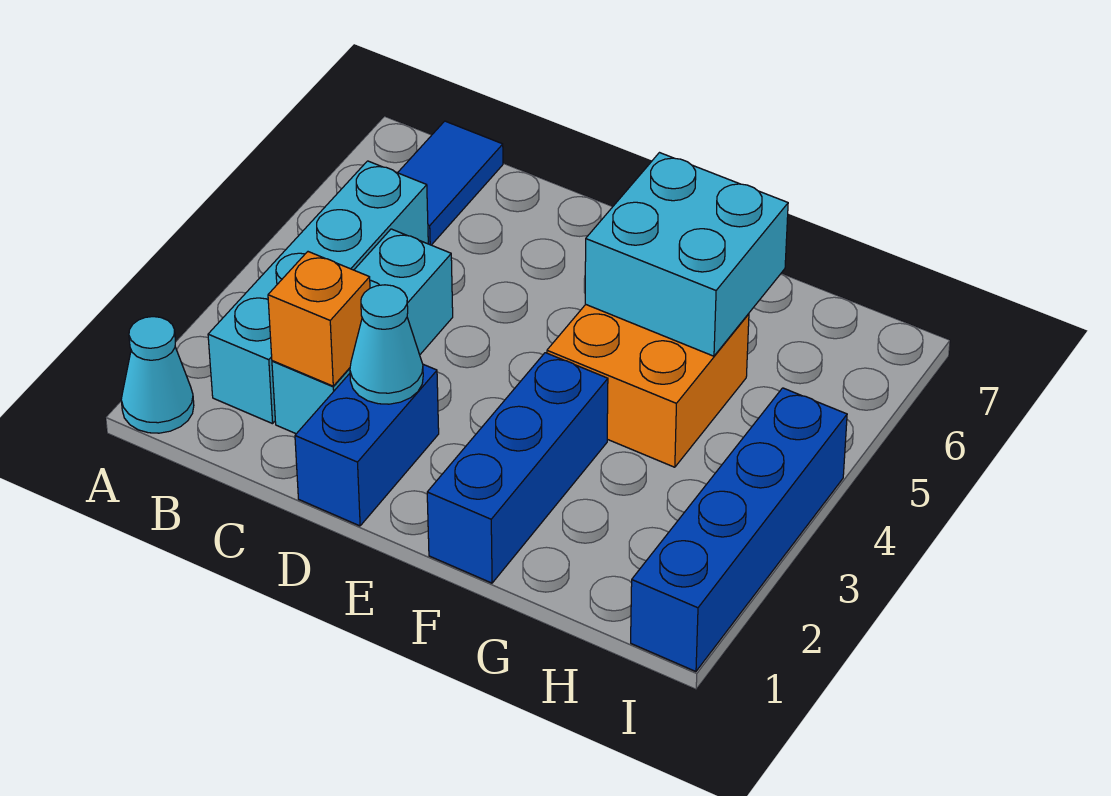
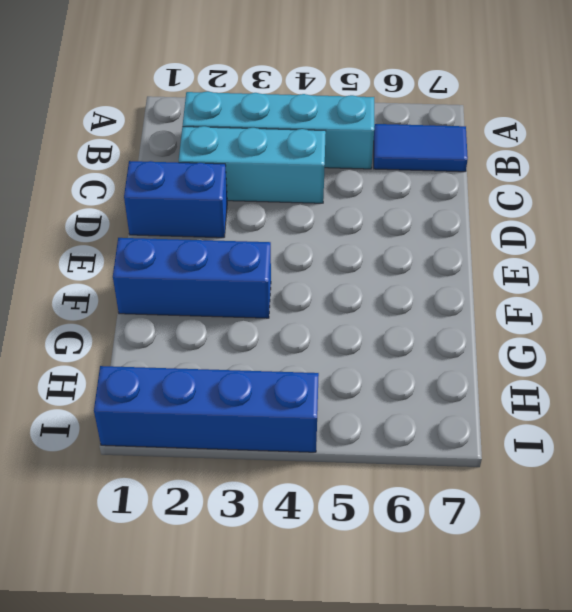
none -> cyan 1x1 cone [121,317,194,433]
none -> orange 2x2 brick [547,305,749,467]

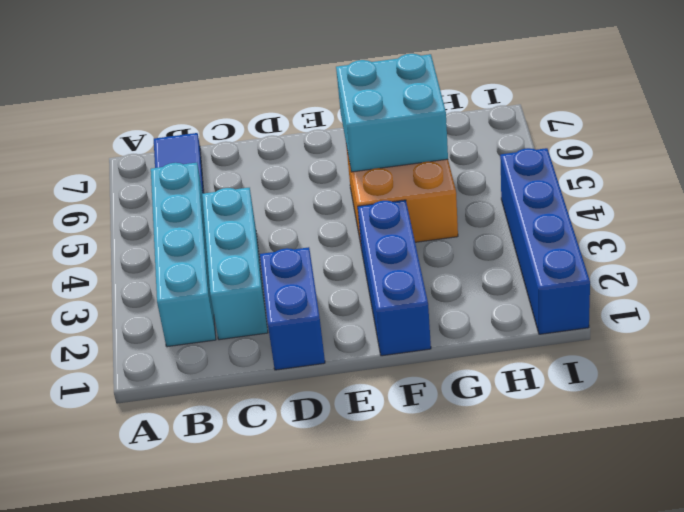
none -> cyan 1x1 cone [121,317,194,433]
none -> orange 1x1 brick [268,252,370,386]

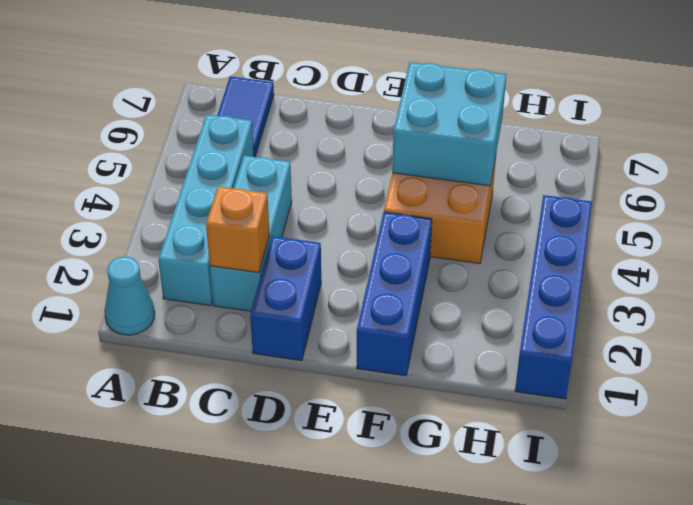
none -> cyan 1x1 cone [350,285,423,404]

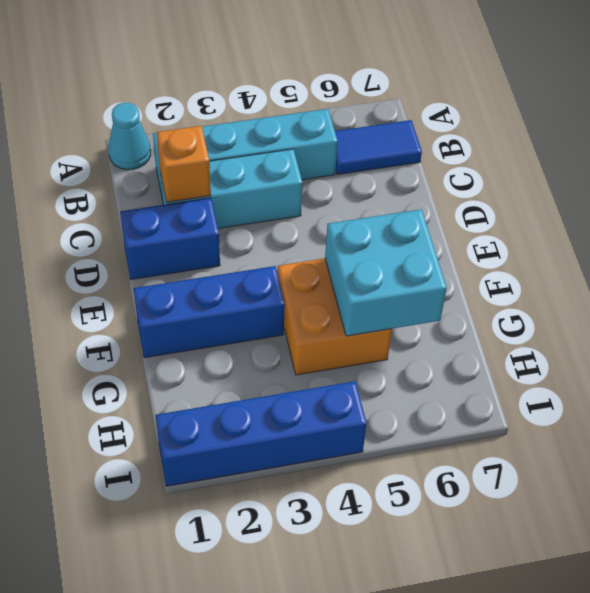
none -> cyan 1x1 cone [350,285,423,404]

